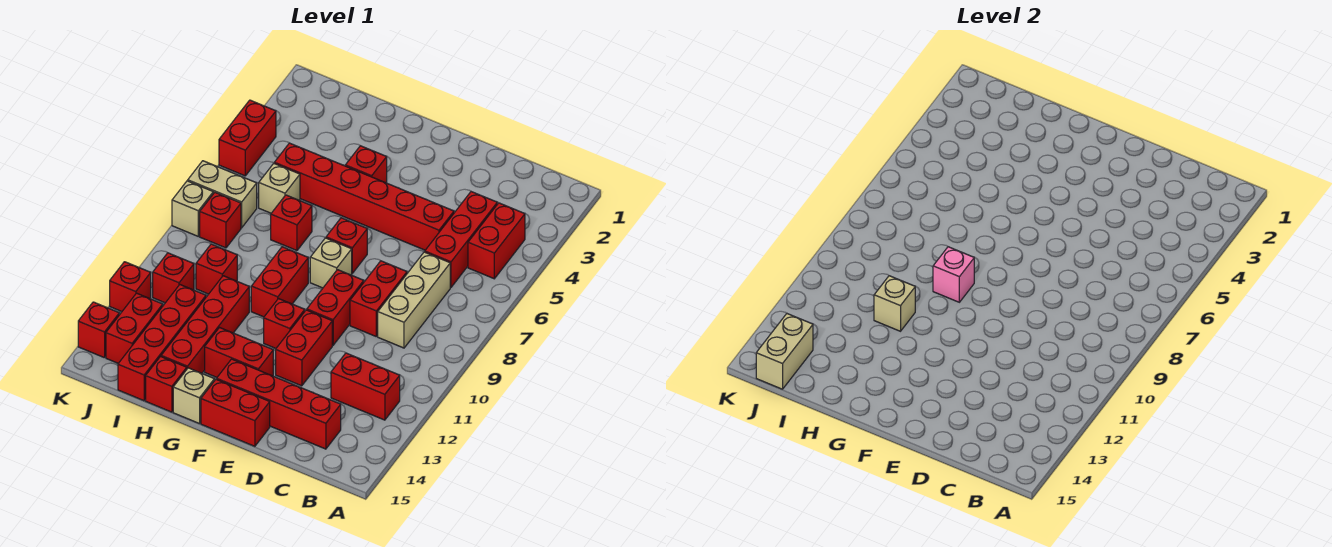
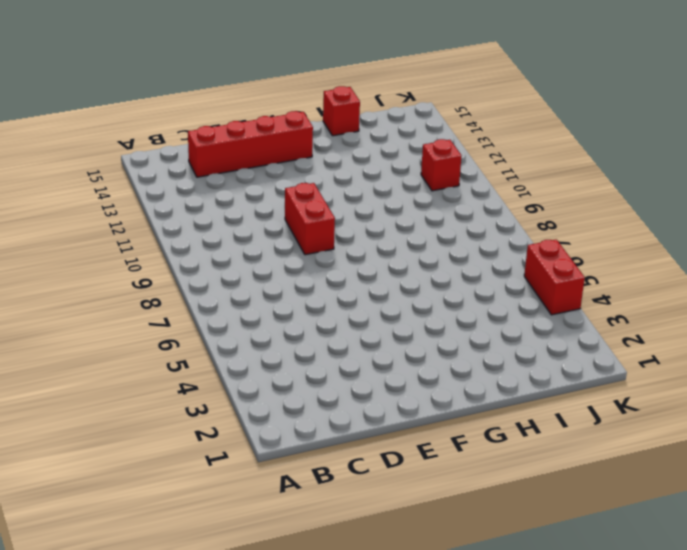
none -> red 1x2 brick [468,203,525,279]
none -> red 1x2 brick [331,353,400,420]
none -> red 1x3 brick [425,192,497,287]
none -> tan 1x3 brick [378,252,450,348]

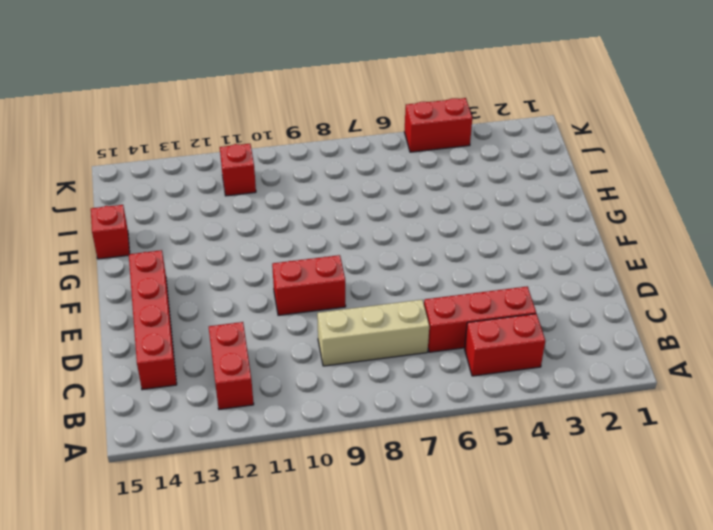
none -> red 1x6 brick [274,143,454,250]
none -> red 1x2 brick [350,261,407,336]
none -> red 1x2 brick [276,310,332,386]
none -> red 1x2 brick [201,379,270,446]

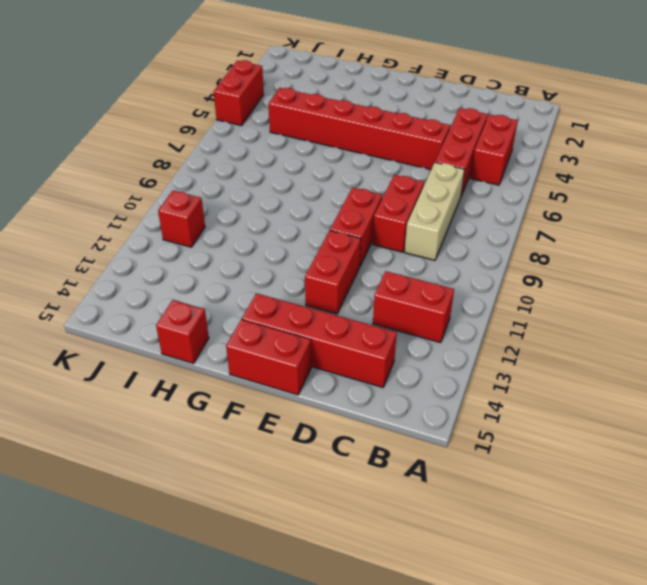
none -> red 1x1 brick [326,218,367,273]
none -> tan 1x1 brick [310,238,352,288]
none -> red 1x1 brick [264,299,305,348]
none -> red 1x2 brick [205,328,273,377]

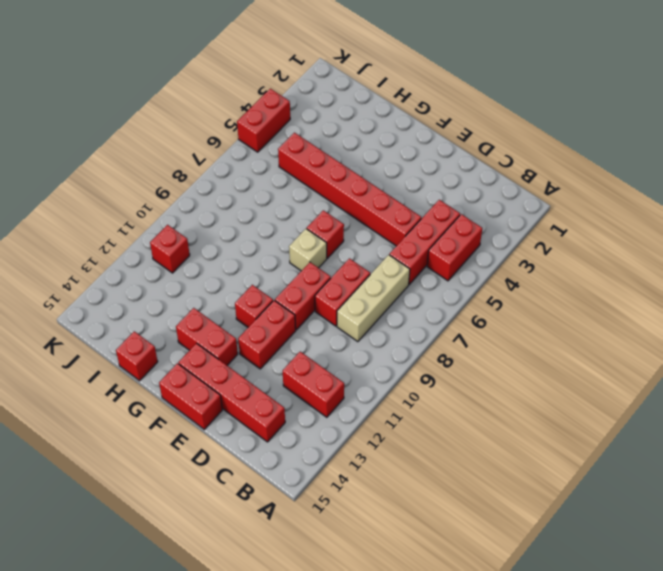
none -> red 1x1 brick [345,146,387,183]
none -> red 1x2 brick [251,247,308,317]
none -> tan 1x1 brick [173,368,214,424]
none -> red 1x1 brick [271,195,312,251]

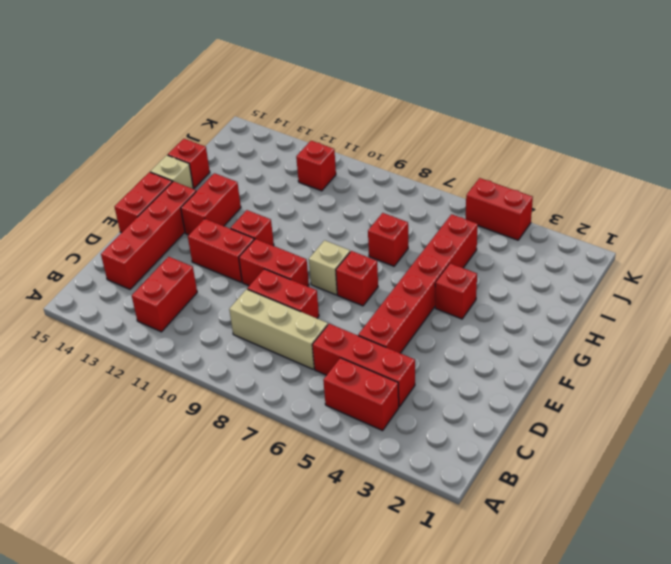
none -> red 1x2 brick [251,247,308,317]
none -> red 1x4 brick [161,276,249,373]
none -> tan 1x1 brick [259,163,300,213]
none -> red 1x1 brick [196,244,237,294]

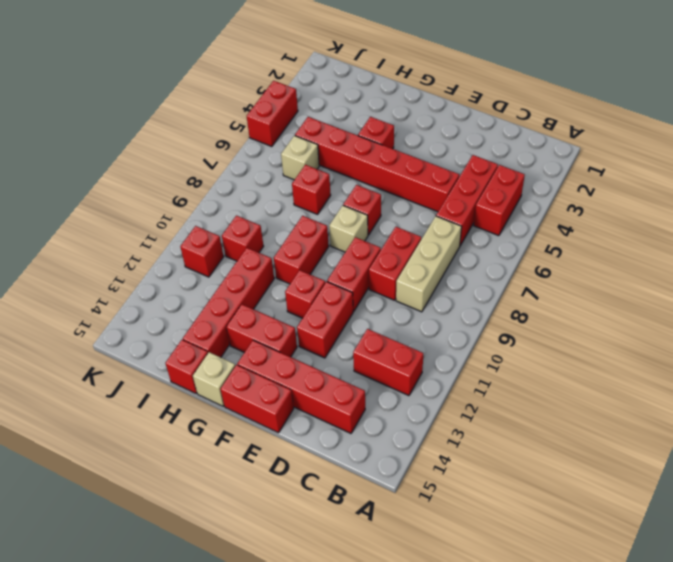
none -> red 1x4 brick [118,285,206,401]
none -> tan 1x2 brick [188,161,257,228]
none -> red 1x1 brick [200,193,241,248]
none -> red 1x2 brick [106,293,163,363]

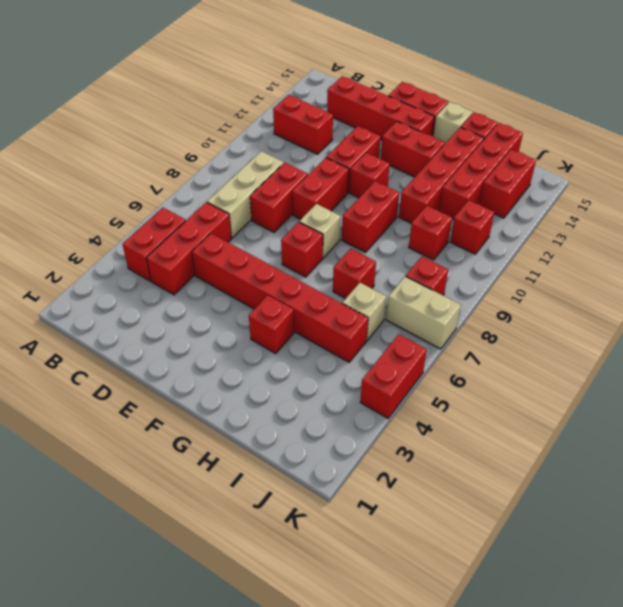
none -> tan 1x1 brick [172,181,213,236]
none -> red 1x1 brick [110,262,151,312]
none -> red 1x1 brick [78,302,119,358]
none -> pink 1x1 brick [933,247,974,302]

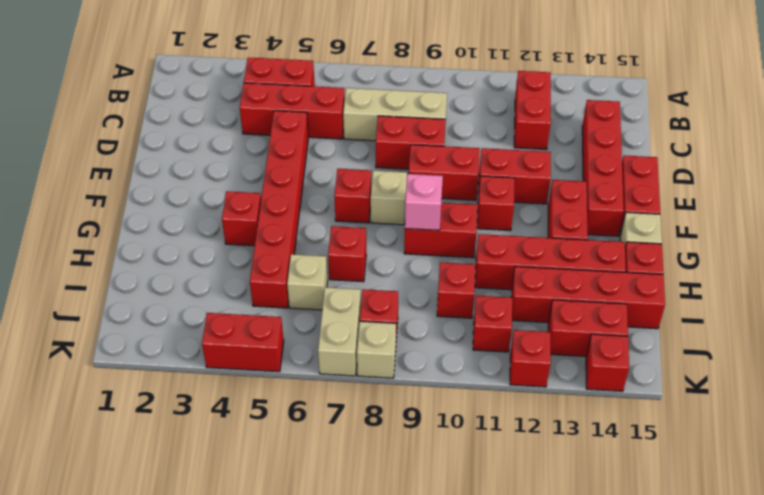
none -> tan 1x1 brick [874,276,915,331]
none -> tan 1x2 brick [756,314,813,389]

